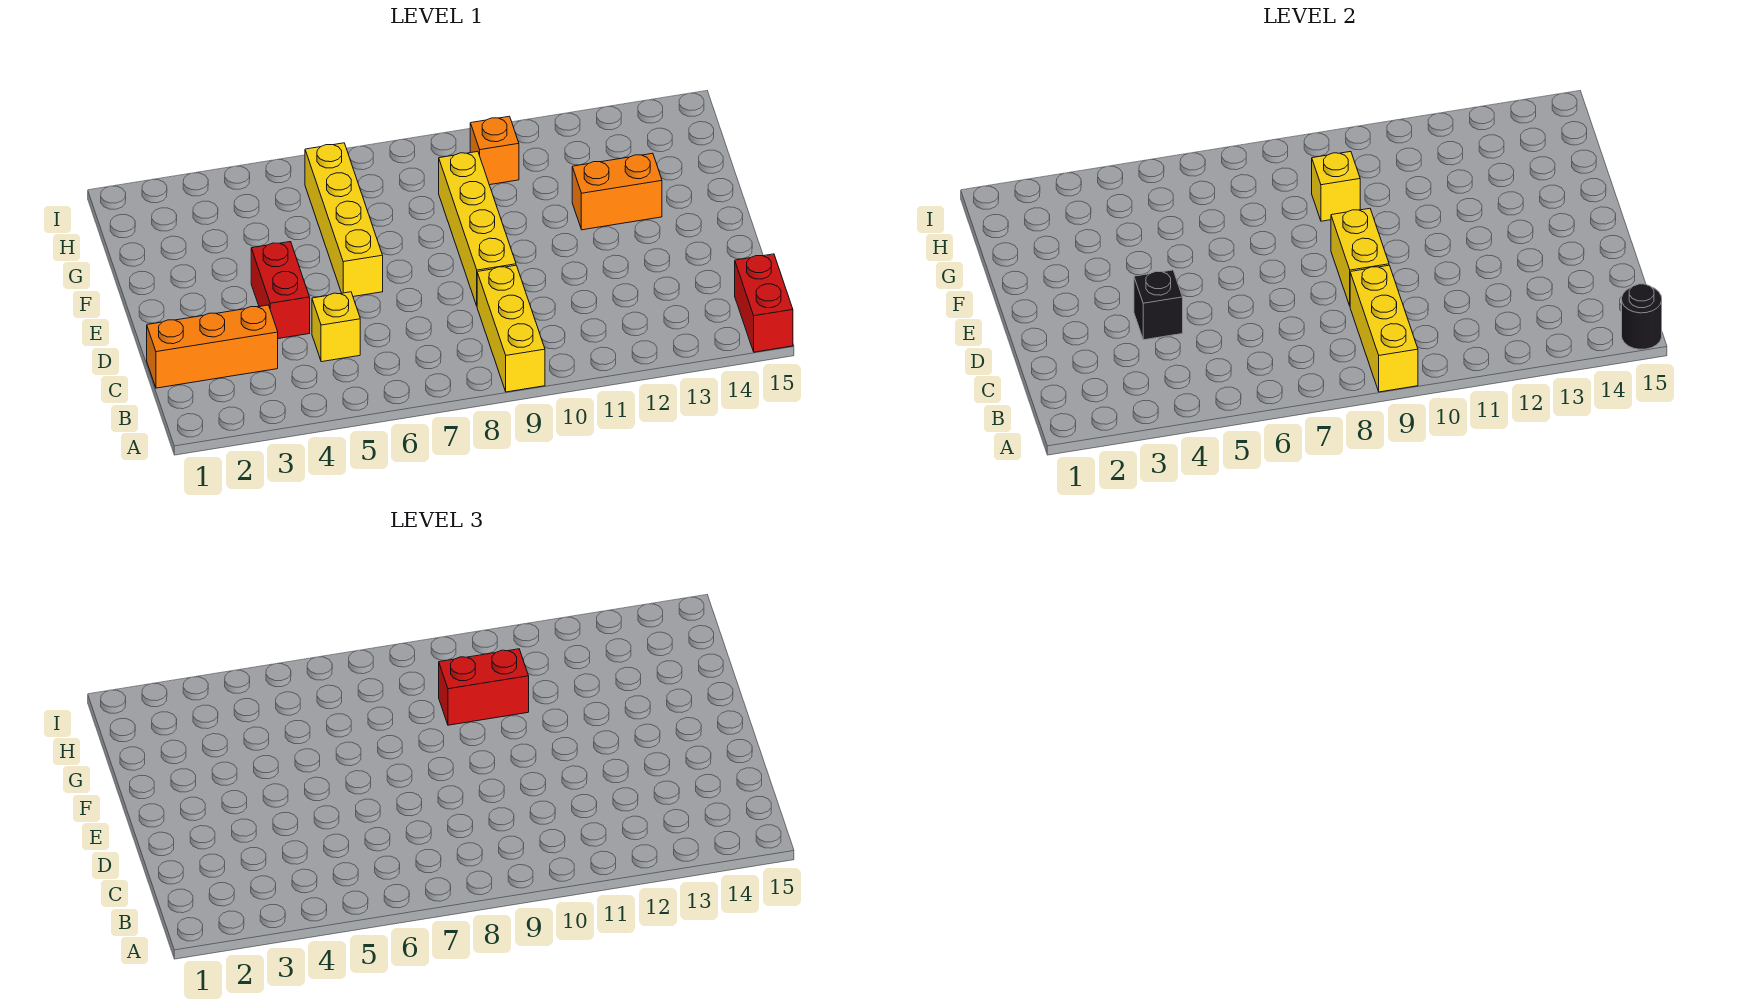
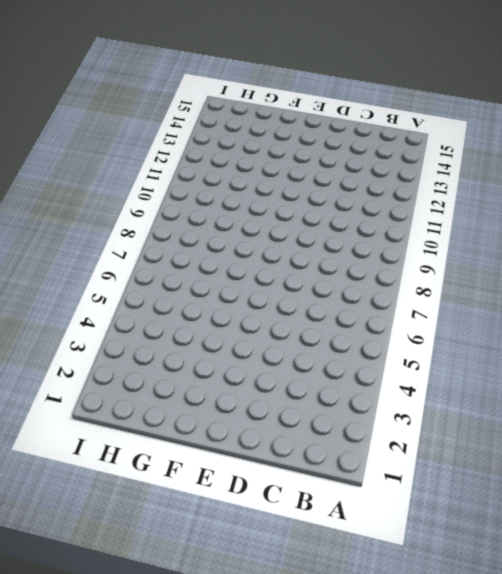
none -> yellow 1x3 brick [477,265,545,392]
none -> red 1x2 brick [735,254,793,352]
none -> orange 1x3 brick [147,305,278,388]

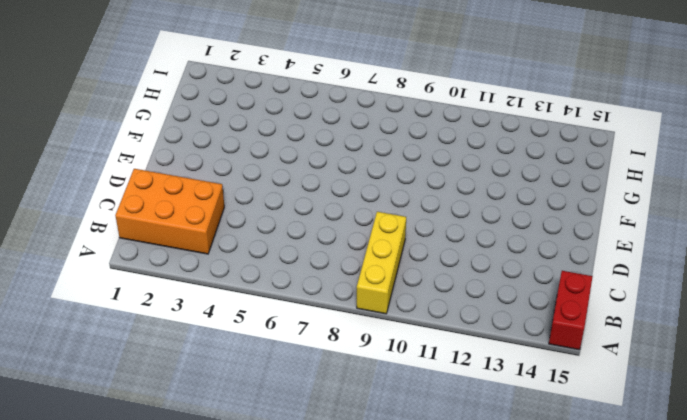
orange 2x3 brick [115,169,224,254] -> orange 1x3 brick [147,305,278,388]
none -> yellow 1x1 brick [312,292,360,362]
none -> red 1x2 brick [251,242,310,339]
none -> yellow 1x4 brick [439,152,516,306]

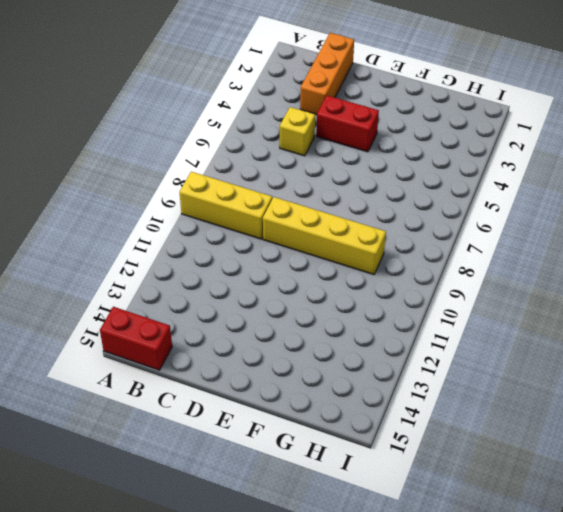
none -> yellow 1x4 brick [305,143,383,297]
none -> orange 1x2 brick [572,153,662,230]
none -> orange 1x1 brick [470,116,519,185]

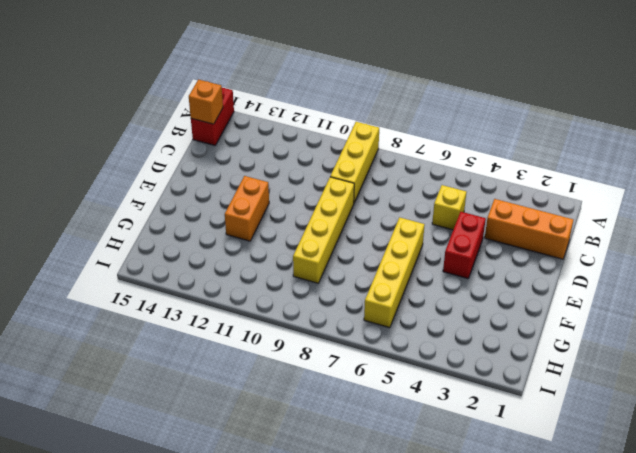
orange 1x1 brick [189,80,223,124] -> orange 1x1 brick moved to [470,116,519,185]
orange 1x2 brick [225,176,269,241] -> orange 1x2 brick turned to [572,153,662,230]
none -> yellow 1x3 brick [1350,265,1418,392]
none -> black 1x1 round brick [1622,284,1662,349]
none -> black 1x1 brick [1134,270,1183,340]

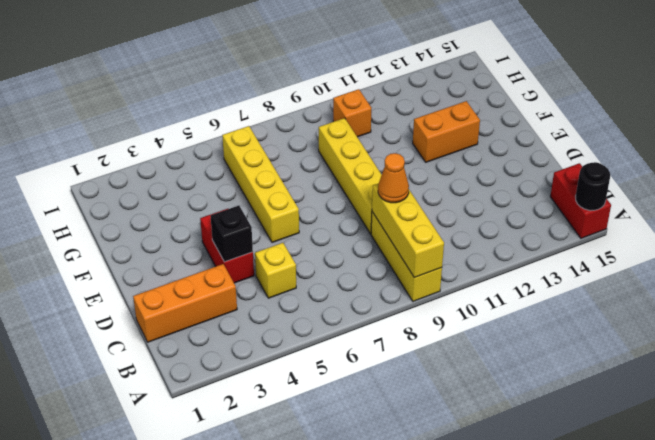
orange 1x1 cone [378,153,409,203] -> none
none -> yellow 1x2 brick [1331,208,1389,306]
none -> yellow 1x1 brick [1312,152,1360,221]
none -> red 1x2 brick [439,649,529,725]

